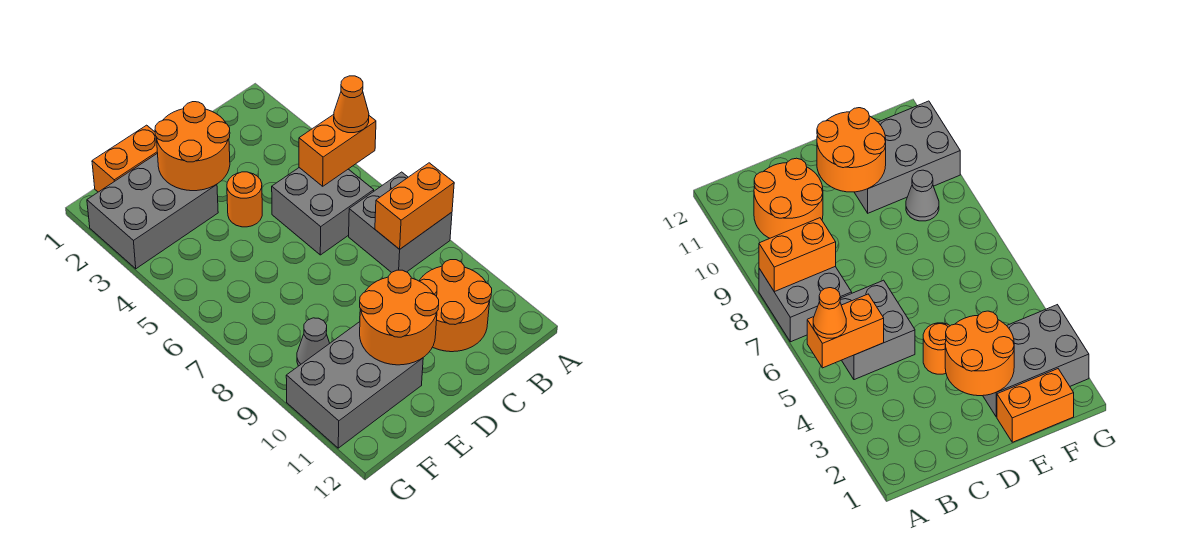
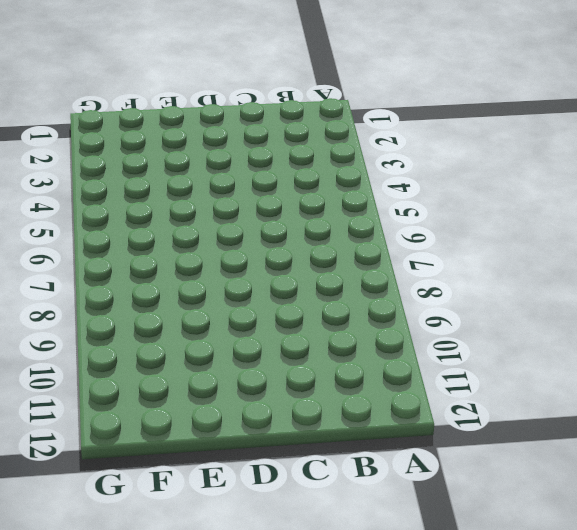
none -> grey 2x2 brick [349,172,452,273]
none -> grey 2x2 brick [272,168,374,255]
none -> orange 2x2 round brick [419,260,492,352]

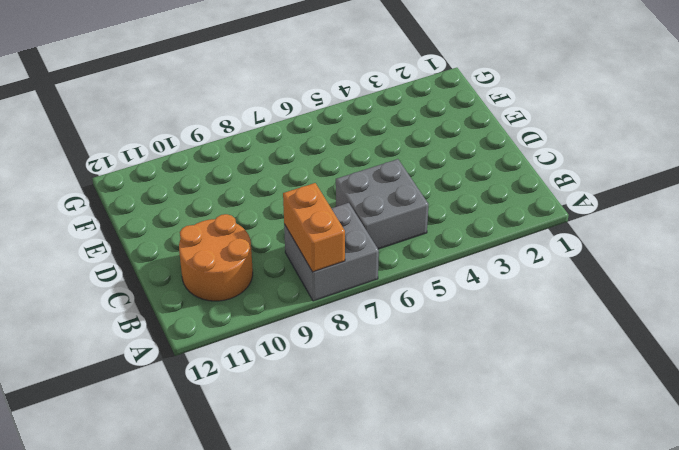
none -> orange 1x1 round brick [227,172,262,227]
none -> orange 1x2 brick [92,125,157,192]
none -> grey 2x3 brick [87,153,218,269]

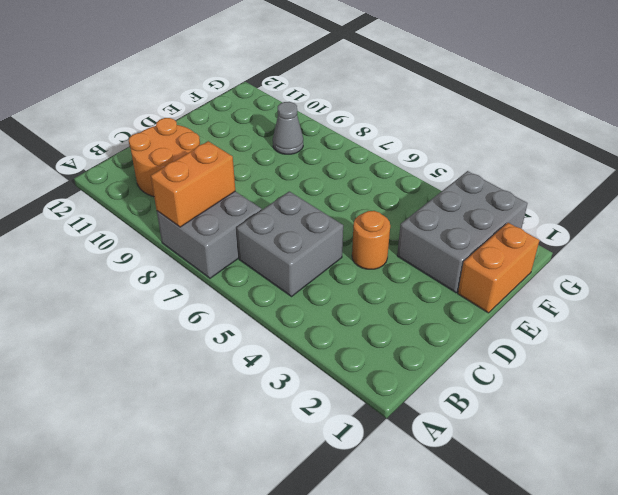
none -> grey 2x3 brick [286,322,423,448]
none -> orange 1x2 brick [299,114,376,186]
none -> orange 2x2 round brick [155,102,230,191]

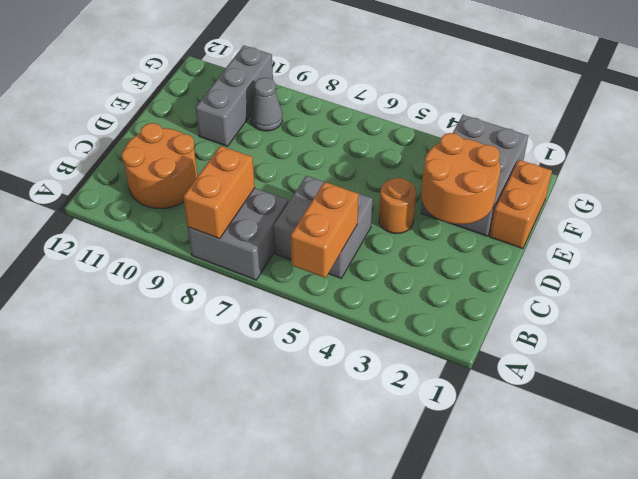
grey 1x3 brick [196,46,273,146] -> grey 2x3 brick [286,322,423,448]
none -> orange 2x2 round brick [360,270,439,365]
none -> orange 1x1 cone [334,76,369,133]

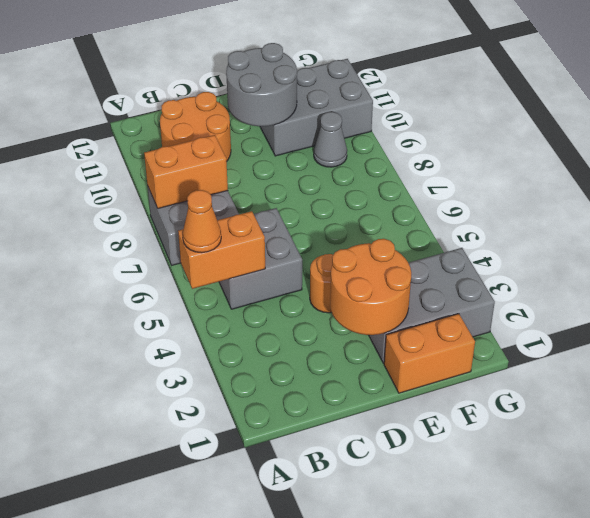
grey 2x2 round brick [226,43,297,126] -> orange 2x2 round brick [360,270,439,365]

